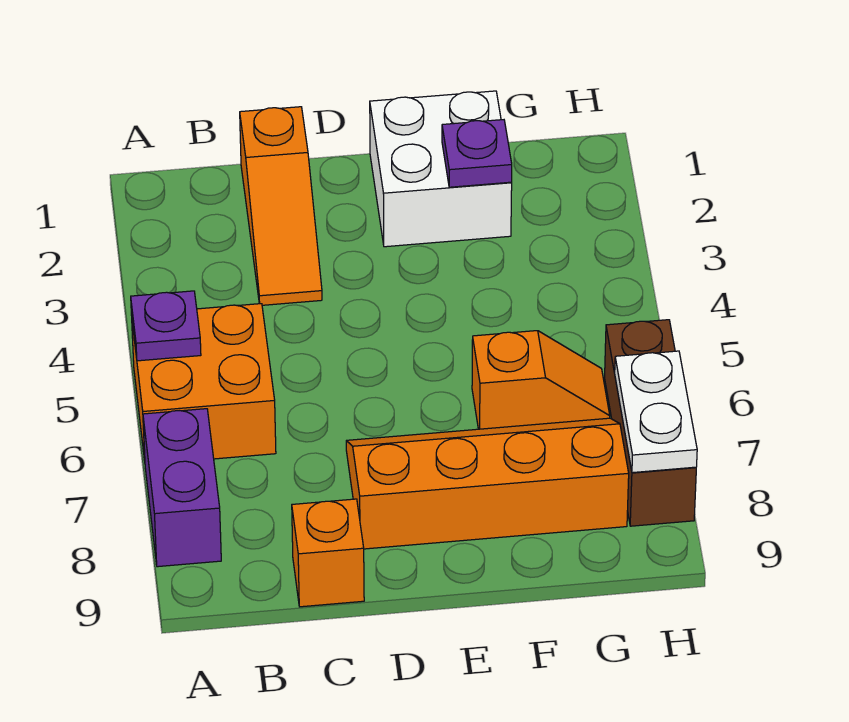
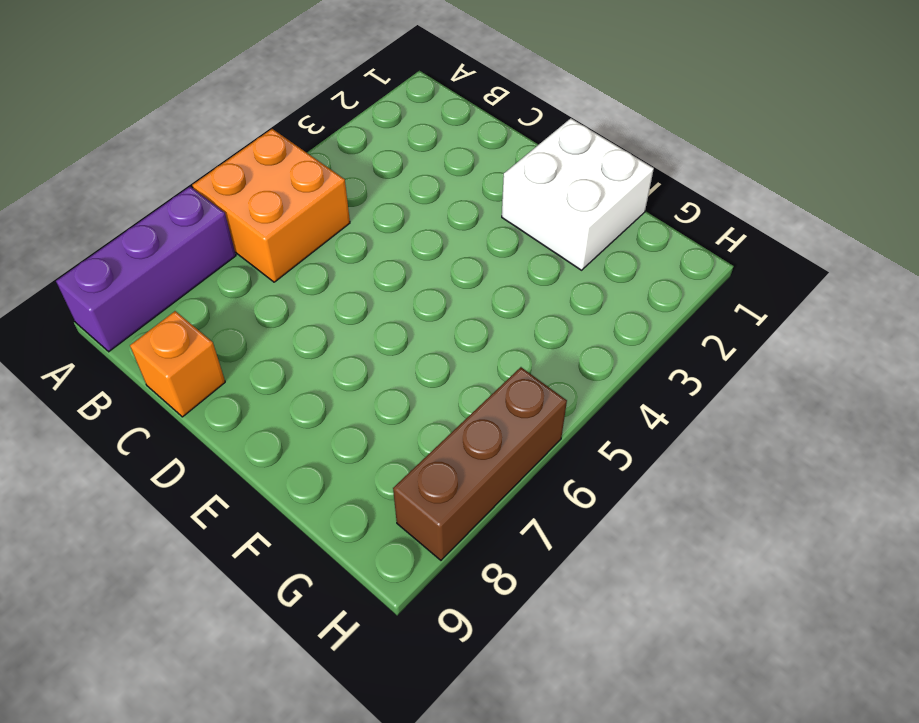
purple 1x3 brick [56,187,236,352] -> purple 1x2 brick [143,409,221,567]
none -> orange 1x3 slope [240,107,322,305]
none -> orange 2x4 slope [346,418,629,549]

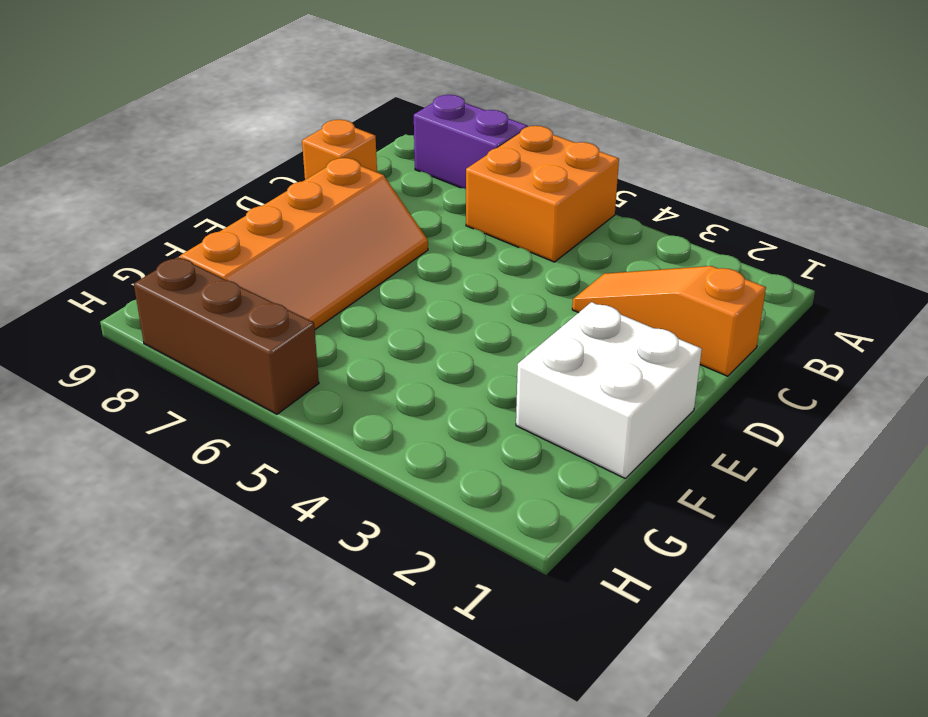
none -> orange 1x2 slope [472,331,610,429]
none -> purple 1x1 plate [131,291,201,361]

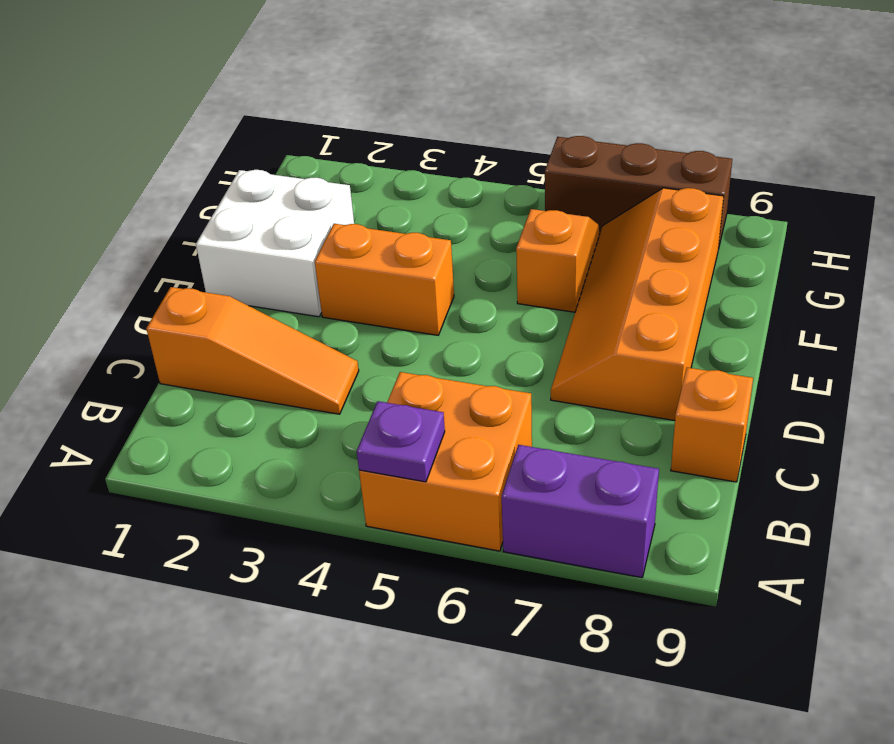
orange 1x2 brick [315,224,454,335] -> none
none -> purple 1x1 plate [442,120,512,187]
none -> white 1x2 plate [615,351,697,473]

